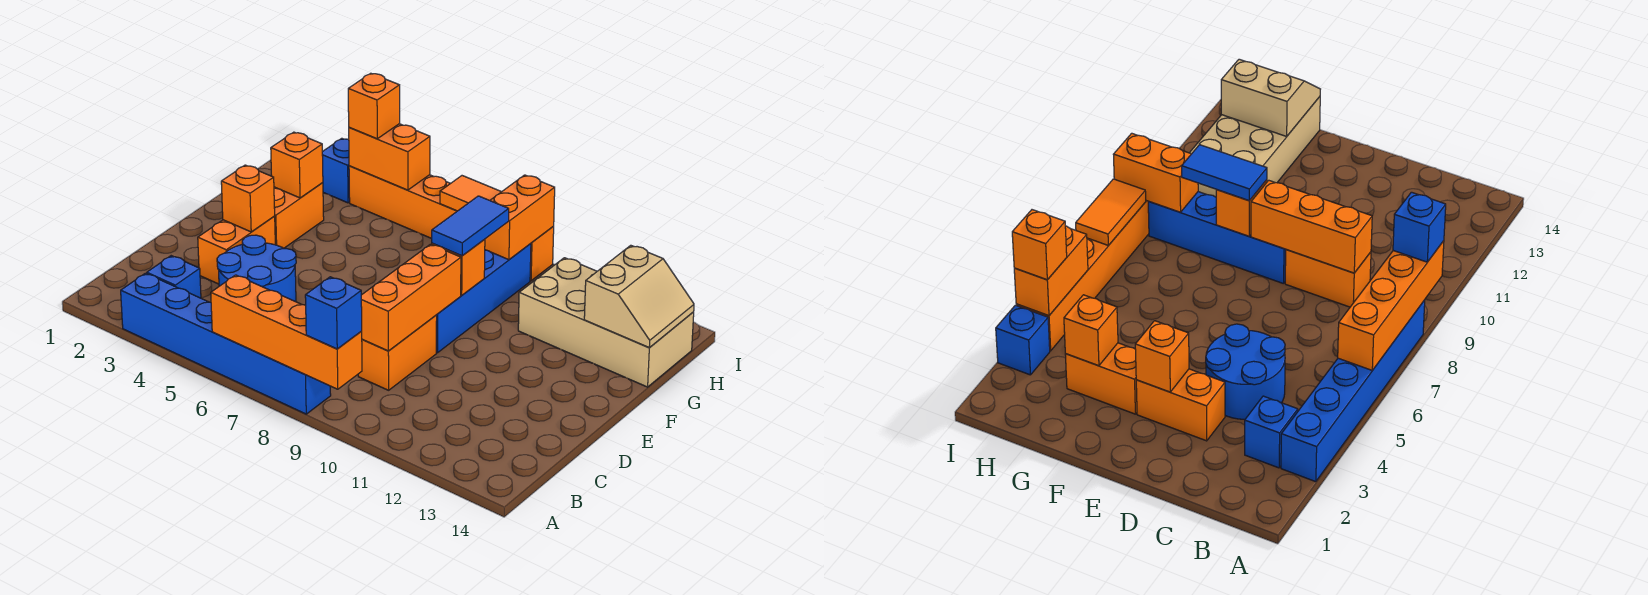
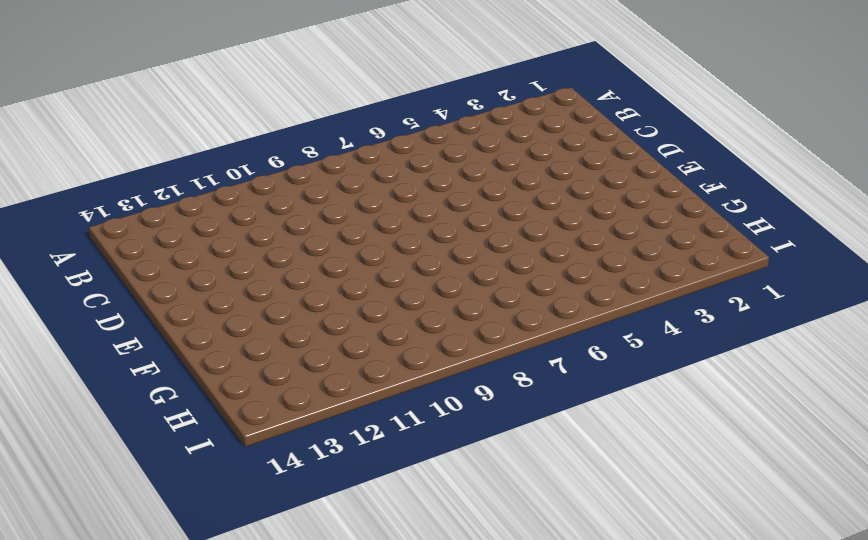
none -> blue 1x6 brick [121,273,331,414]
none -> blue 1x1 brick [147,256,201,298]
none -> blue 2x2 round brick [217,235,296,302]

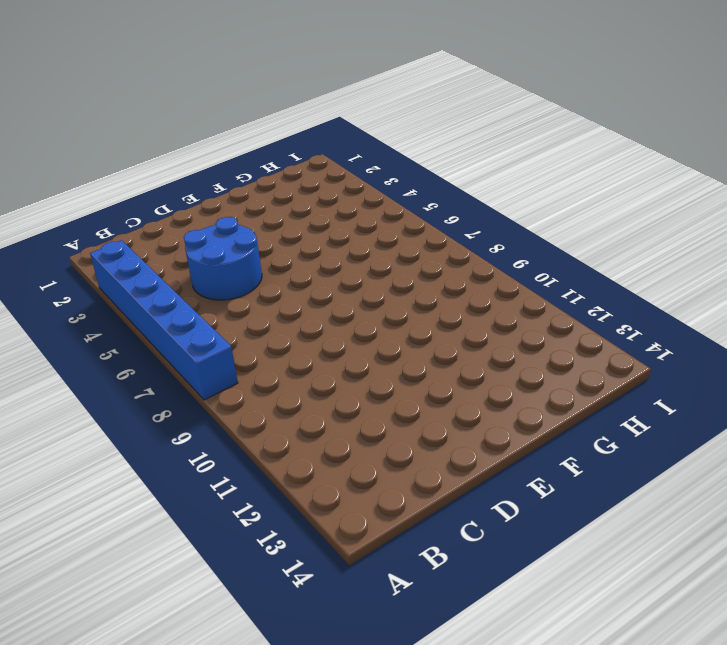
none -> blue 1x1 brick [147,256,201,298]
none -> orange 1x2 brick [358,315,437,390]
none -> orange 1x2 brick [198,216,275,284]

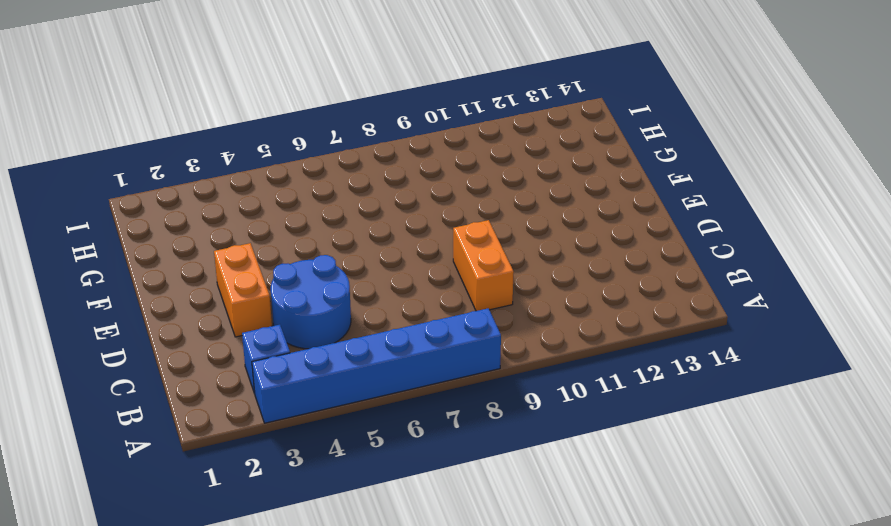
none -> blue 1x4 brick [436,244,531,353]
none -> orange 1x2 brick [274,183,324,248]
none -> tan 2x4 brick [518,258,694,387]

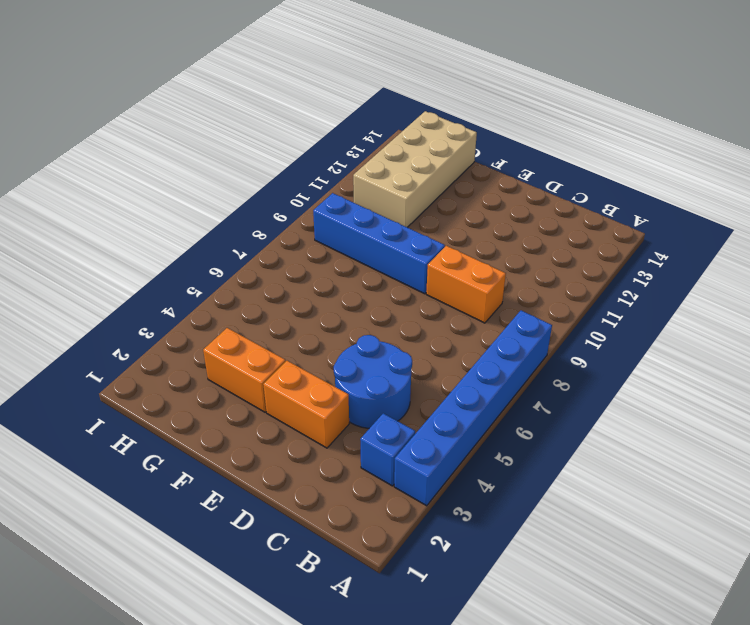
none -> blue 1x1 brick [322,138,350,203]
none -> orange 1x6 brick [349,166,554,281]
none -> orange 1x4 brick [211,275,362,389]

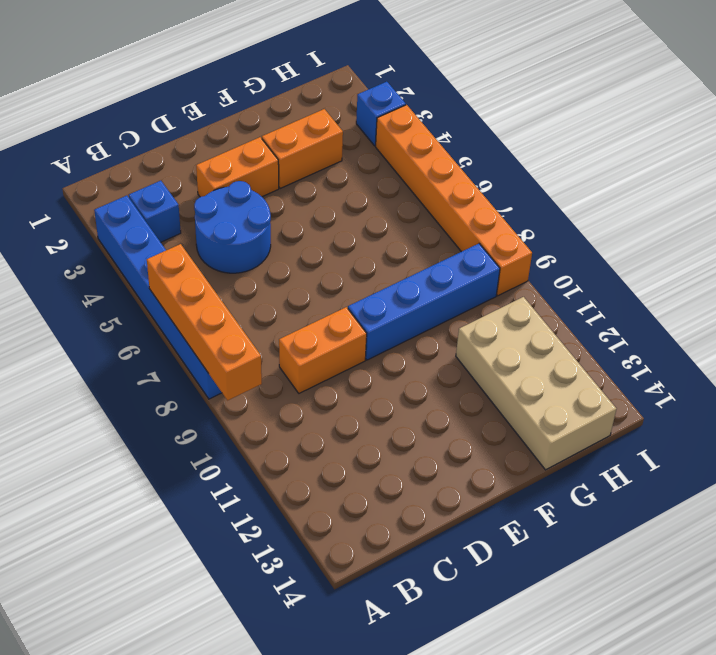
none -> orange 1x3 brick [361,244,461,351]
none -> orange 1x1 brick [221,165,275,232]
none -> orange 1x1 brick [432,239,485,295]

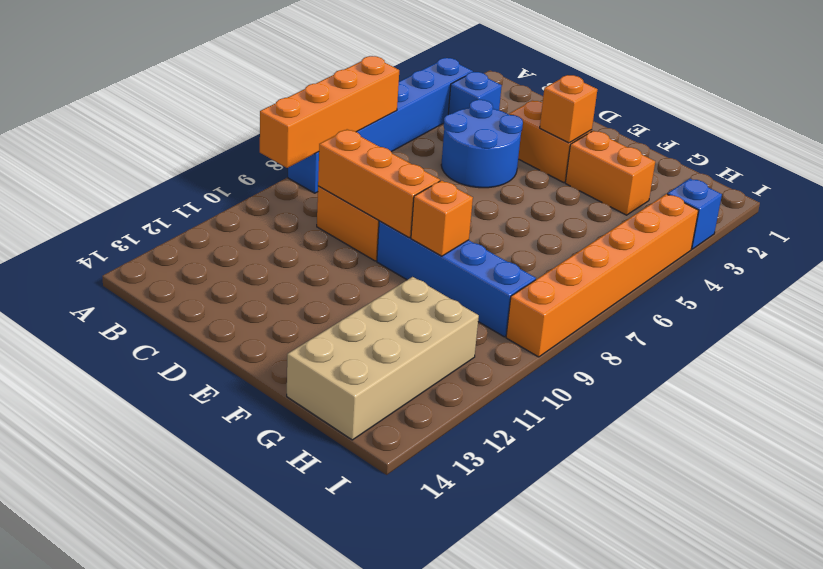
none -> orange 1x1 brick [271,132,323,198]
none -> tan 2x2 slope [584,245,694,348]
none -> orange 1x2 brick [485,175,555,260]

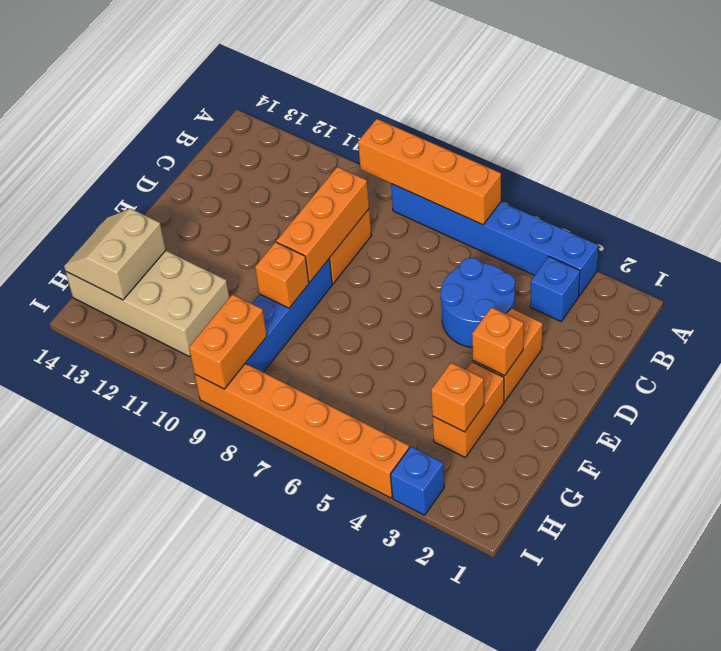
none -> orange 1x2 brick [349,124,430,190]
none -> orange 1x2 tile [440,176,501,211]
none -> blue 1x1 brick [305,277,362,349]

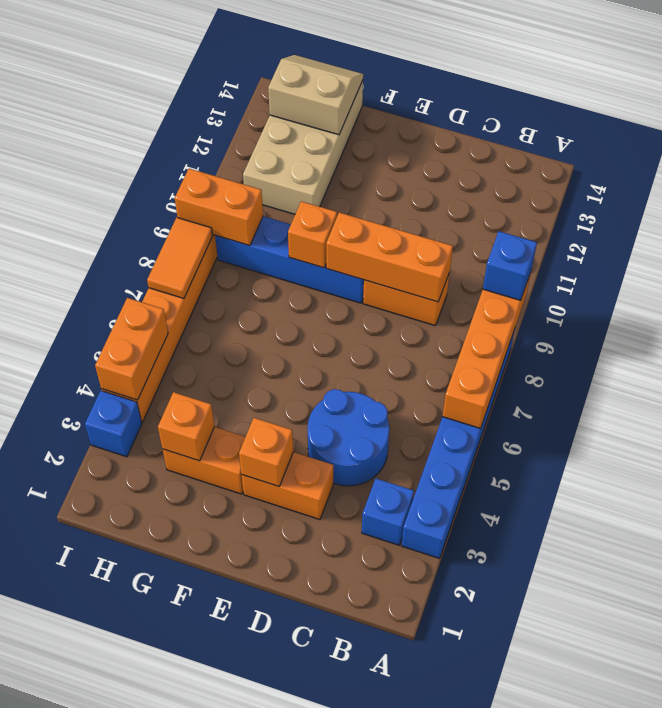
none -> blue 1x2 tile [432,196,509,256]
none -> orange 1x1 brick [348,73,400,139]

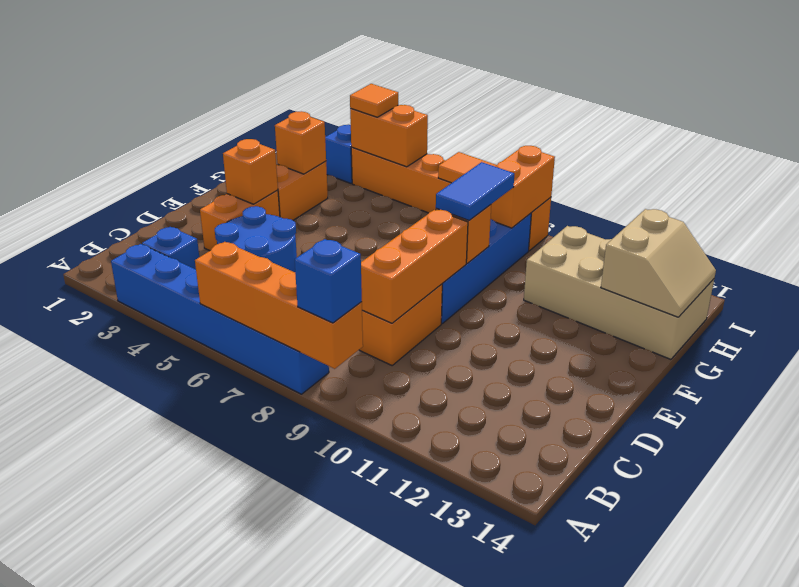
orange 1x1 tile [350,84,398,117] -> orange 1x1 brick [348,73,400,139]

